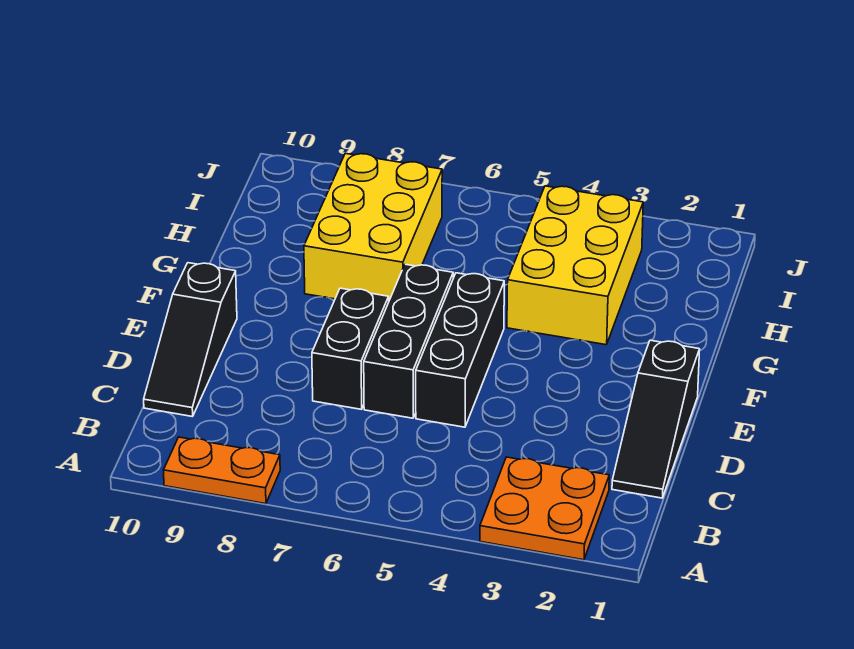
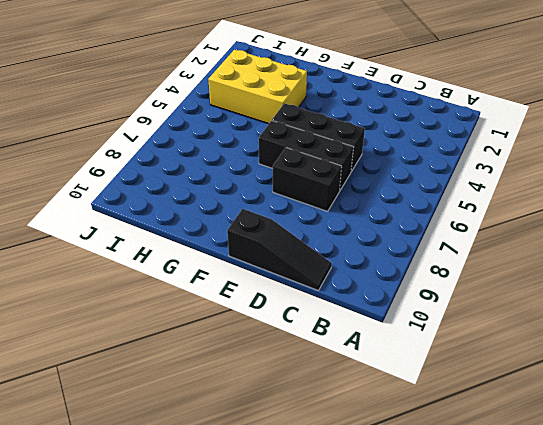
none -> orange 2x2 plate [480,457,609,560]
none -> orange 1x2 plate [163,437,280,504]

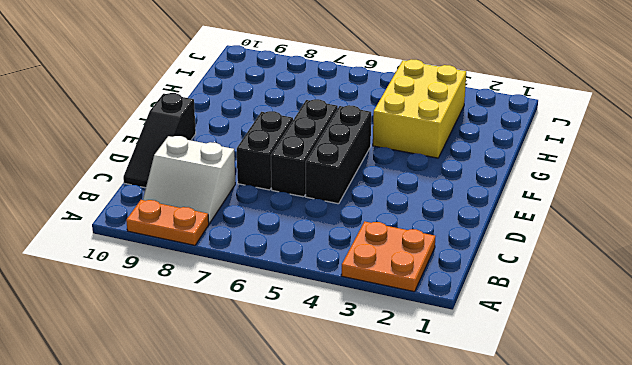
white 2x2 slope [143,136,235,224] -> none
none -> black 1x3 slope [612,340,700,498]
none -> yellow 2x3 brick [304,153,442,300]

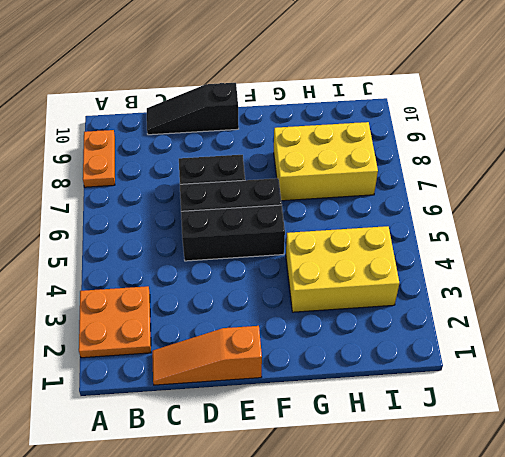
orange 1x3 slope [152,326,262,385] -> black 1x3 slope [612,340,700,498]

